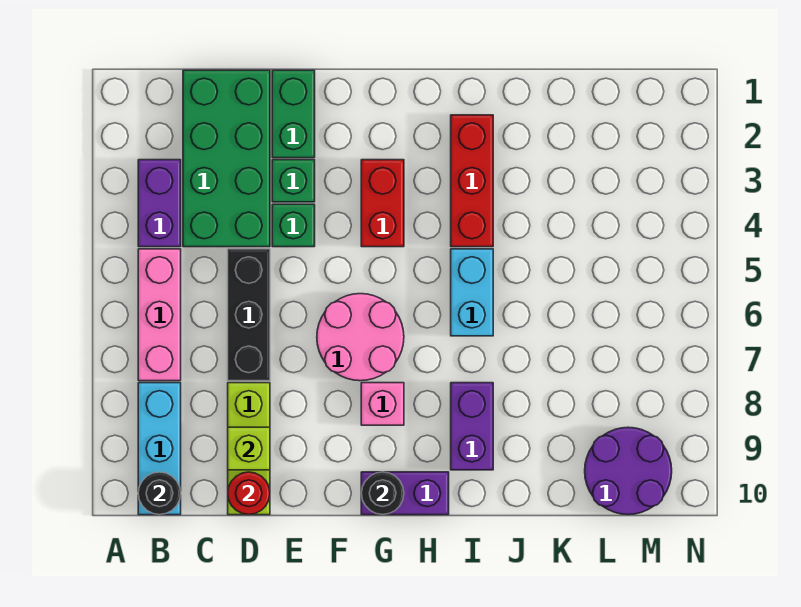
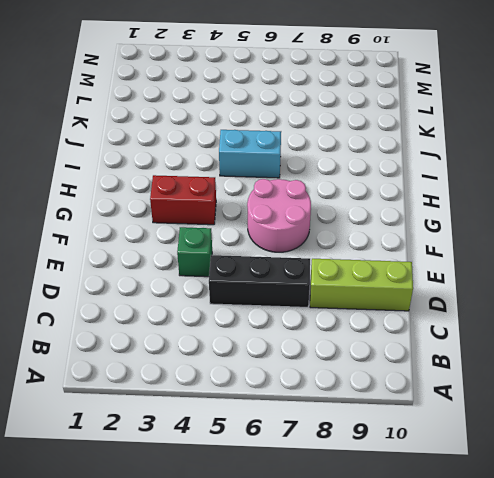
none -> purple 1x2 brick [138,160,181,247]
none -> pink 1x3 brick [138,249,181,381]
none -> cyan 1x3 brick [138,383,181,515]

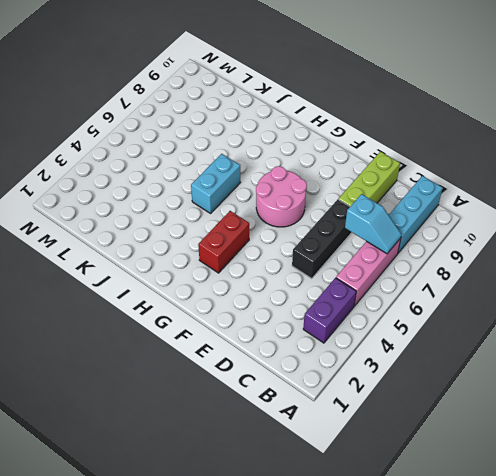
cyan 1x2 slope [345,194,402,254] -> none
none -> green 2x4 brick [183,70,270,247]
none -> green 1x2 brick [272,70,315,158]
none -> green 1x1 brick [272,160,315,202]

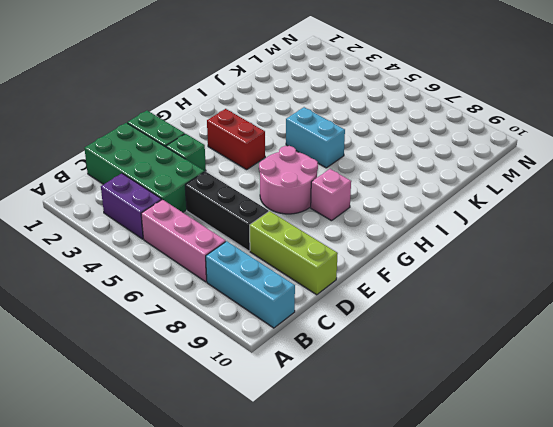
none -> green 1x1 brick [272,204,315,247]
none -> purple 1x2 brick [361,472,449,515]
none -> red 1x3 brick [451,115,493,247]

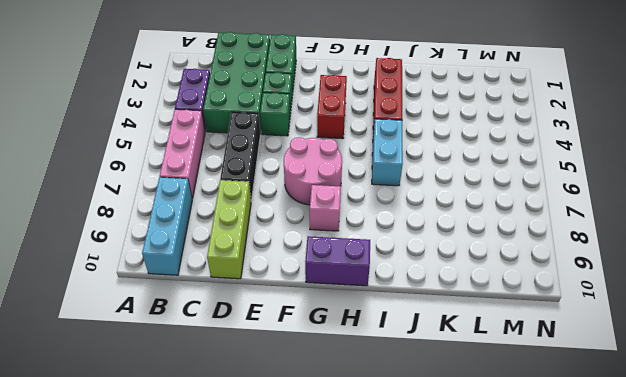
none -> purple 1x2 brick [451,383,493,470]
none -> purple 2x2 round brick [585,427,672,515]
none -> black 1x1 round brick [138,472,181,515]

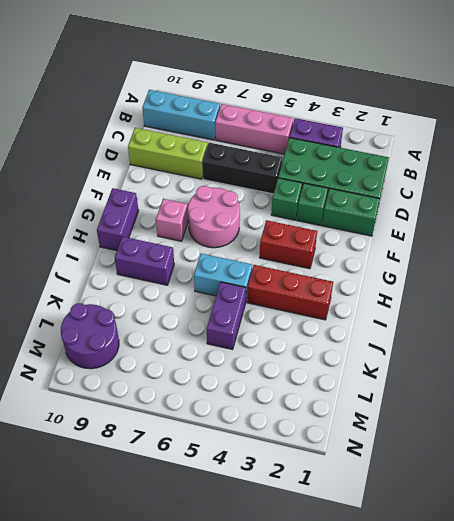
purple 1x2 brick [207,282,246,349] -> none
none -> black 1x1 round brick [138,472,181,515]
none -> lime 1x1 brick [228,427,270,470]
none -> red 1x1 round brick [228,472,270,515]

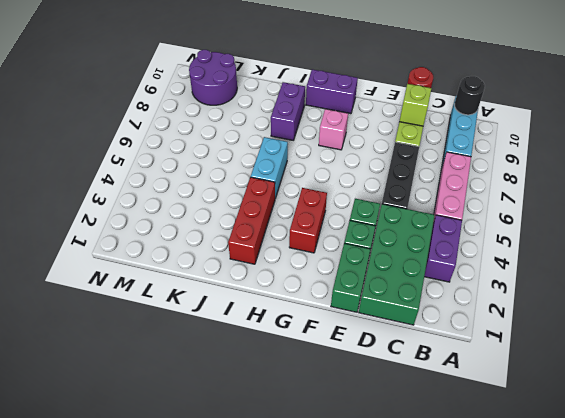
none -> pink 2x2 round brick [317,294,404,381]
none -> black 1x1 round brick [361,472,404,515]

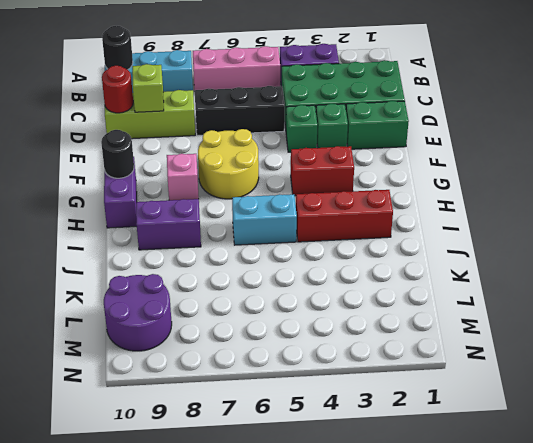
yellow 2x2 round brick [198,129,259,199] -> pink 2x2 round brick [317,294,404,381]

